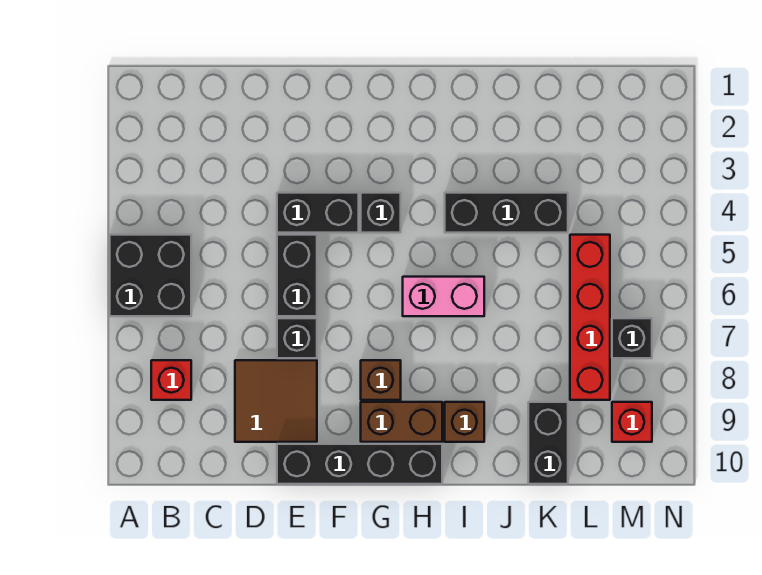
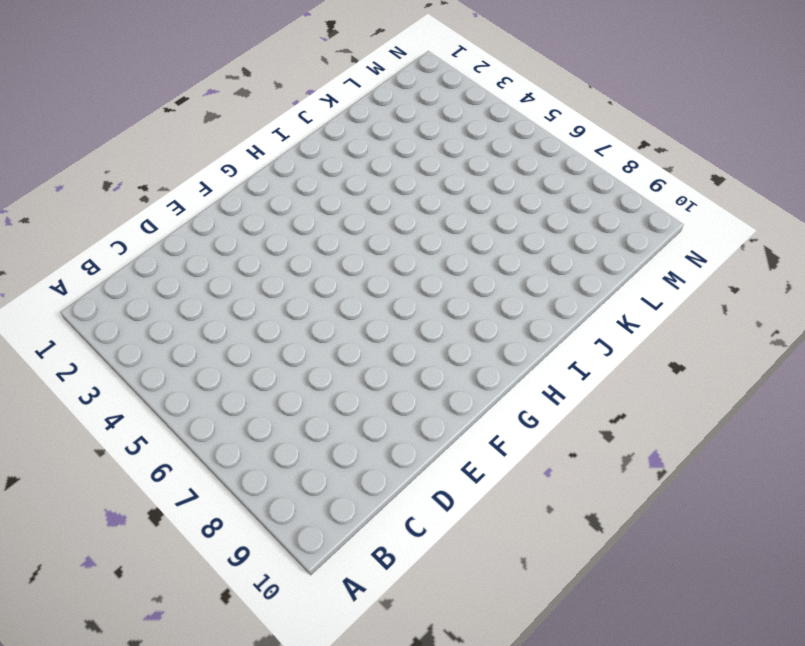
none -> black 2x2 brick [110,235,191,316]
none -> red 1x1 brick [151,360,191,400]
none -> brown 2x2 tile [235,360,317,442]

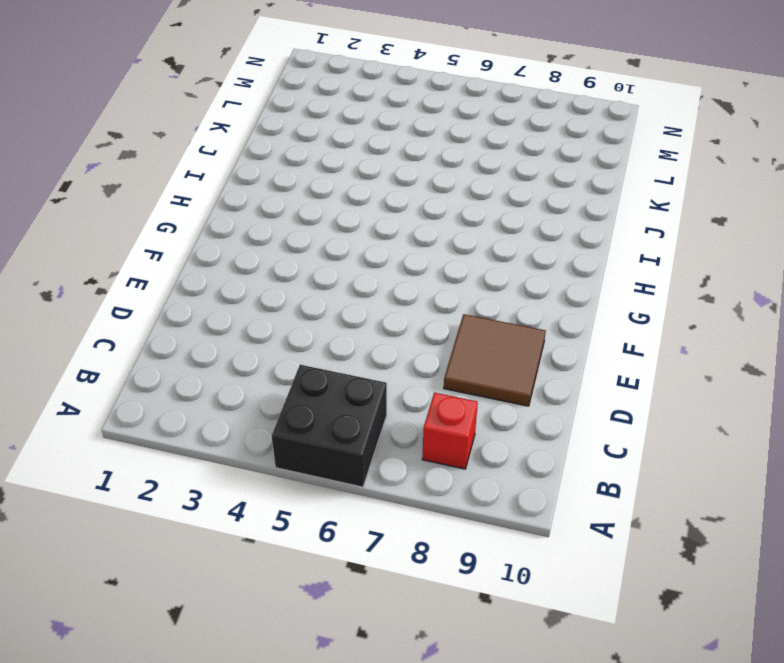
none -> black 1x2 brick [277,193,359,233]
none -> black 1x2 brick [277,235,317,316]
none -> black 1x1 brick [277,318,317,358]

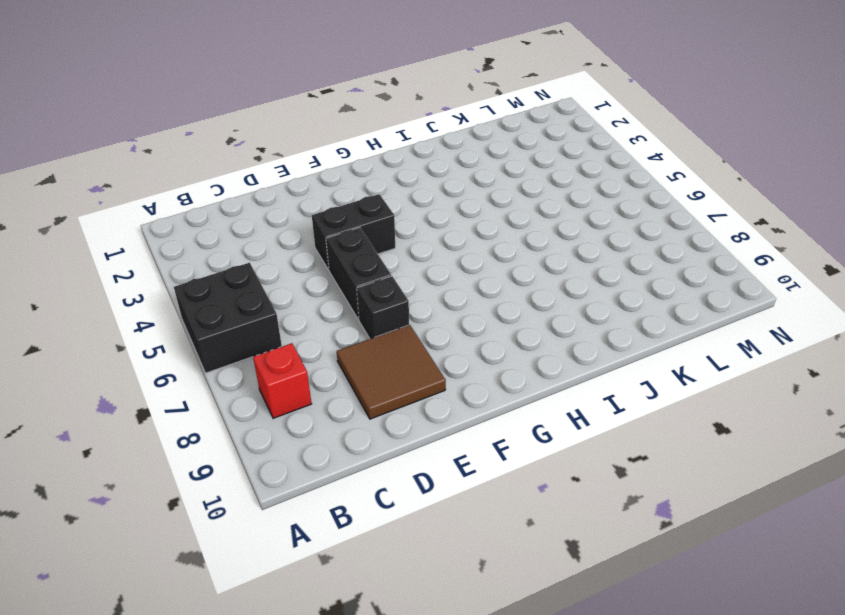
none -> black 1x4 brick [277,444,442,484]
none -> black 1x1 brick [361,193,401,233]
none -> brown 1x1 brick [361,360,401,400]

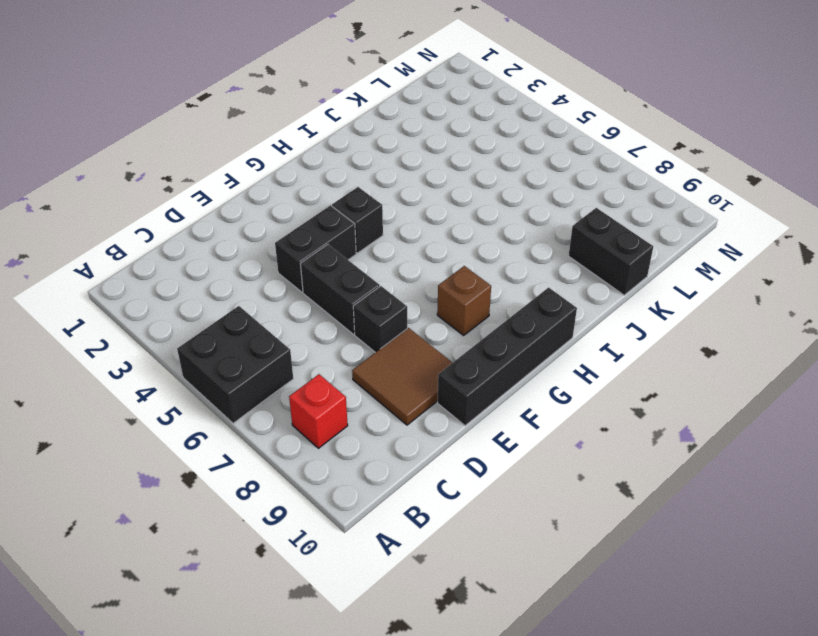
none -> brown 1x2 brick [361,402,442,442]
none -> pink 1x2 brick [403,277,484,316]
none -> black 1x3 brick [445,193,568,233]

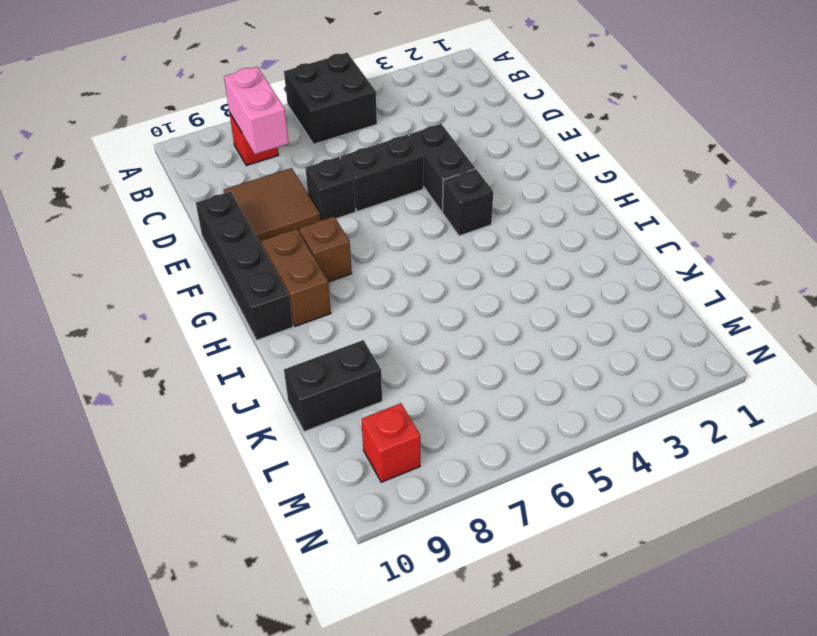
pink 1x2 brick [224,67,288,154] -> pink 1x2 brick moved to [403,277,484,316]
none -> black 1x3 brick [445,193,568,233]
none -> brown 1x1 brick [445,402,484,442]
none -> red 1x4 brick [570,235,610,400]

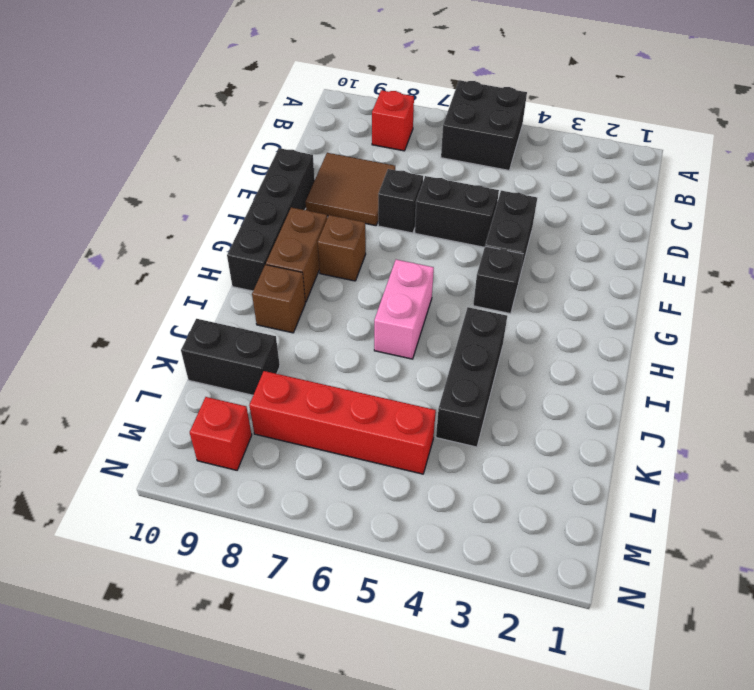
none -> black 1x1 brick [612,318,652,358]

